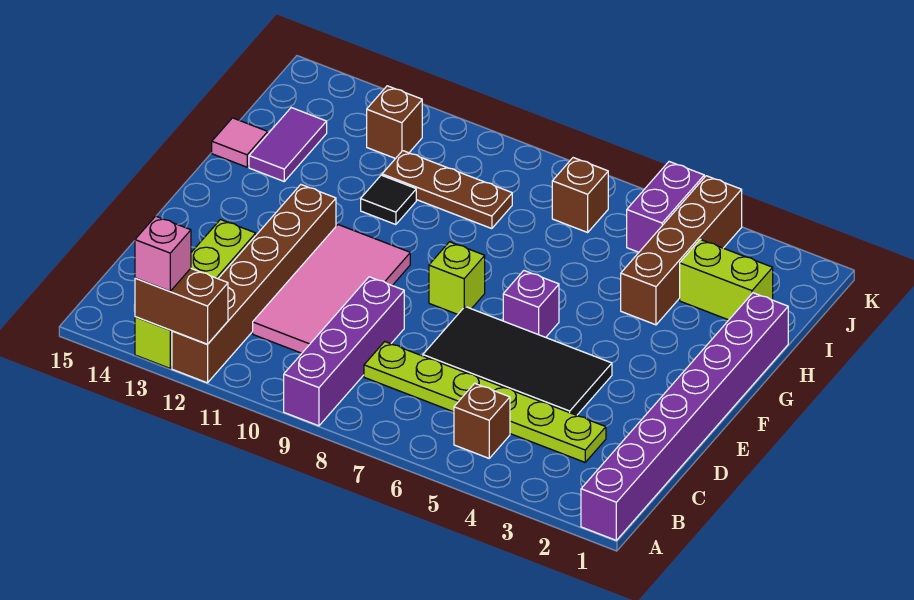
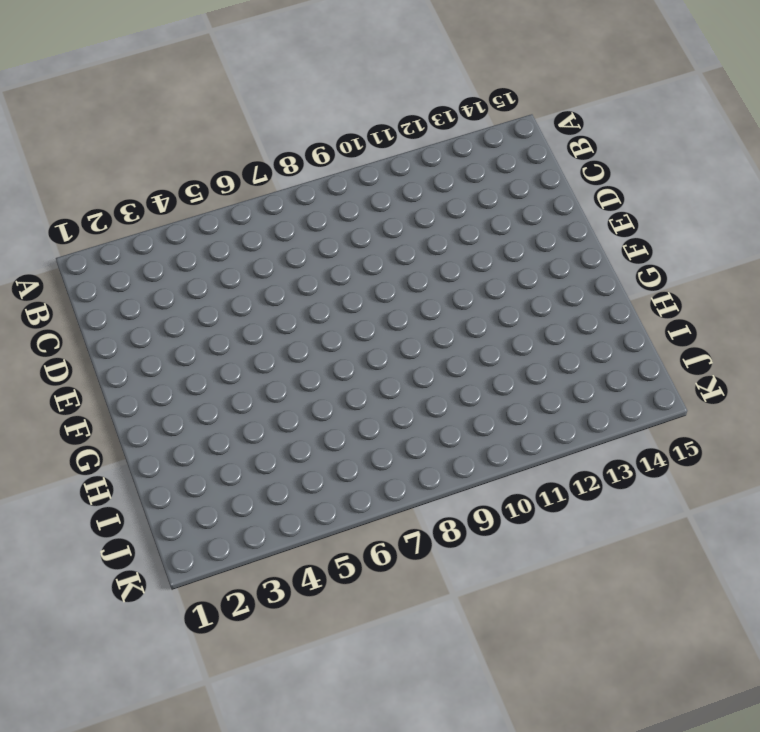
none -> purple 1x8 brick [581,293,788,540]
none -> purple 1x4 brick [284,277,404,426]
none -> brown 1x6 brick [172,185,336,383]

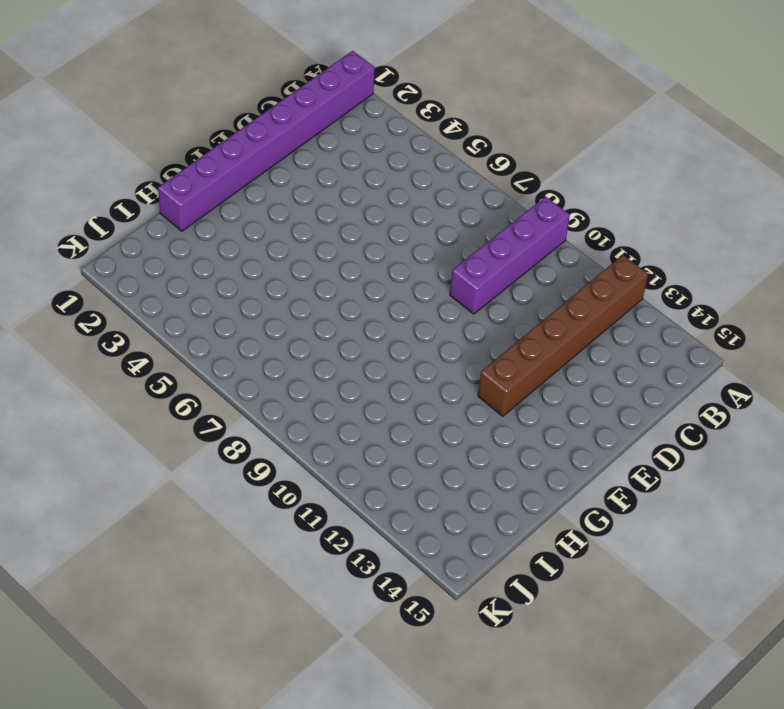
none -> lime 1x4 brick [135,220,256,368]
none -> brown 1x1 brick [454,383,510,458]
none -> lime 1x6 plate [364,342,606,462]

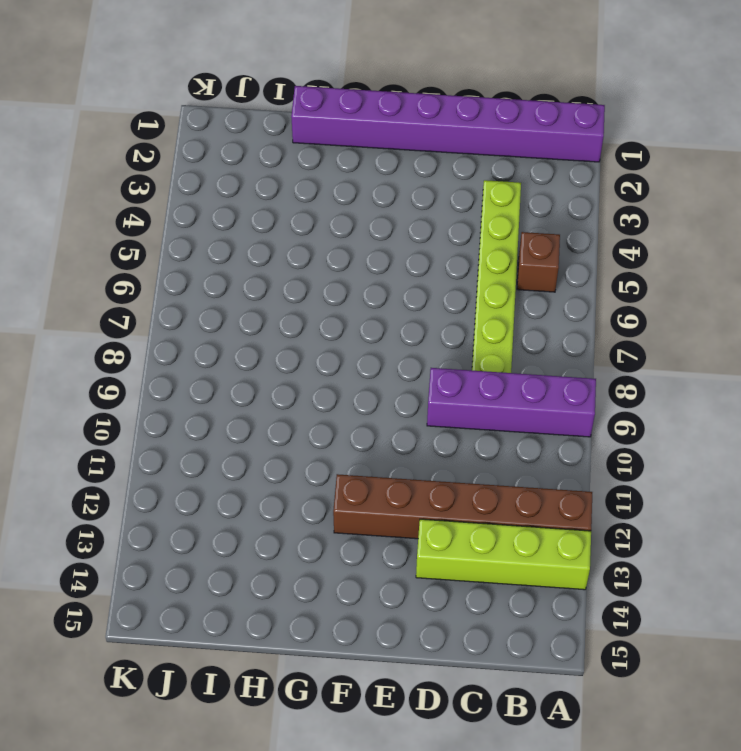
none -> pink 2x4 tile [253,225,410,353]
none -> black 2x4 tile [423,307,612,415]
none -> purple 1x1 brick [503,271,559,337]

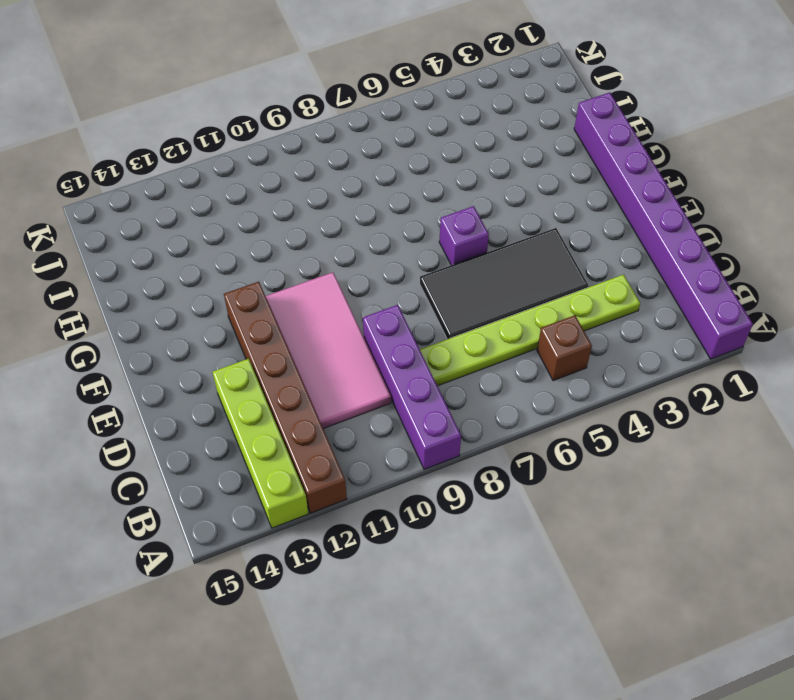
none -> lime 1x1 brick [429,242,485,314]
none -> brown 1x4 brick [621,176,742,325]
none -> black 1x1 tile [361,175,416,225]

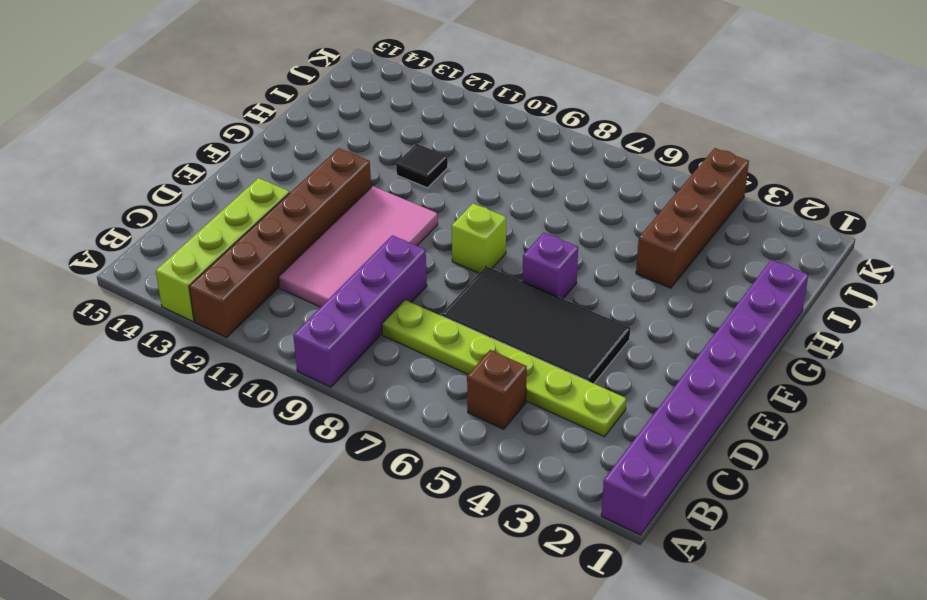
none -> purple 1x2 tile [249,108,327,181]
none -> pink 1x1 tile [212,118,268,167]
none -> lime 1x2 brick [680,239,773,320]

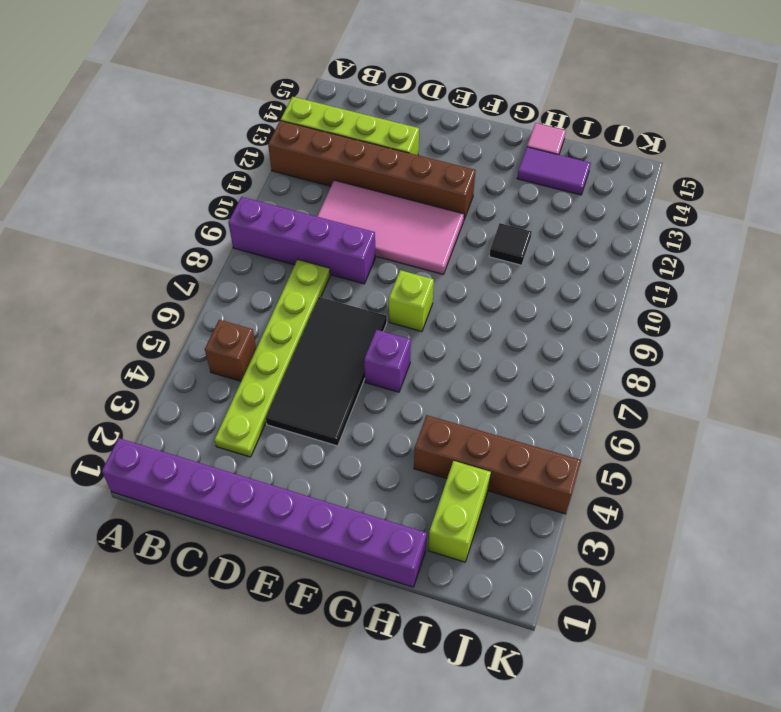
none -> brown 1x3 plate [382,151,512,229]
none -> purple 1x2 brick [627,162,704,252]
none -> brown 1x1 brick [552,158,608,232]

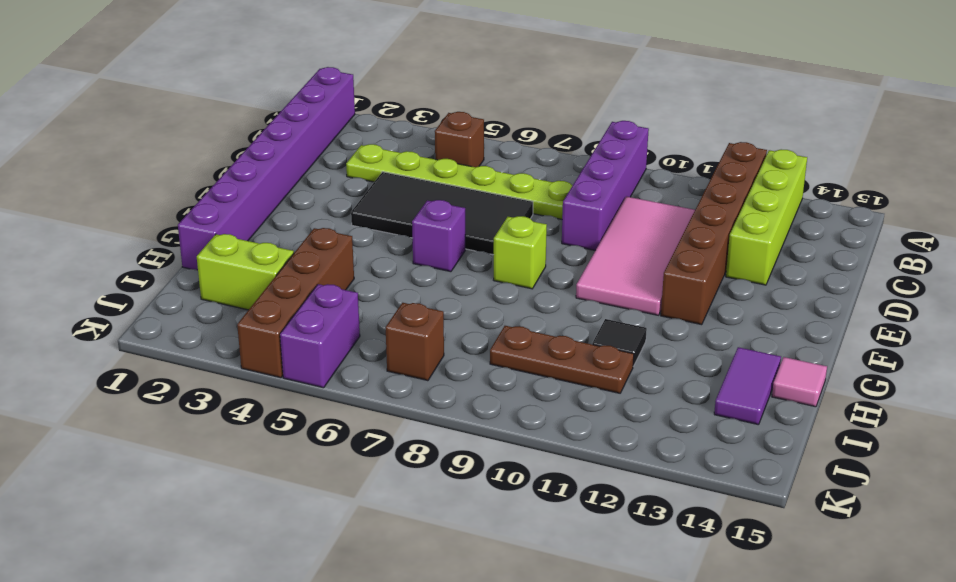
none -> brown 1x1 brick [367,86,422,159]
none -> brown 1x2 brick [135,268,228,344]
none -> pink 1x1 brick [135,216,191,291]

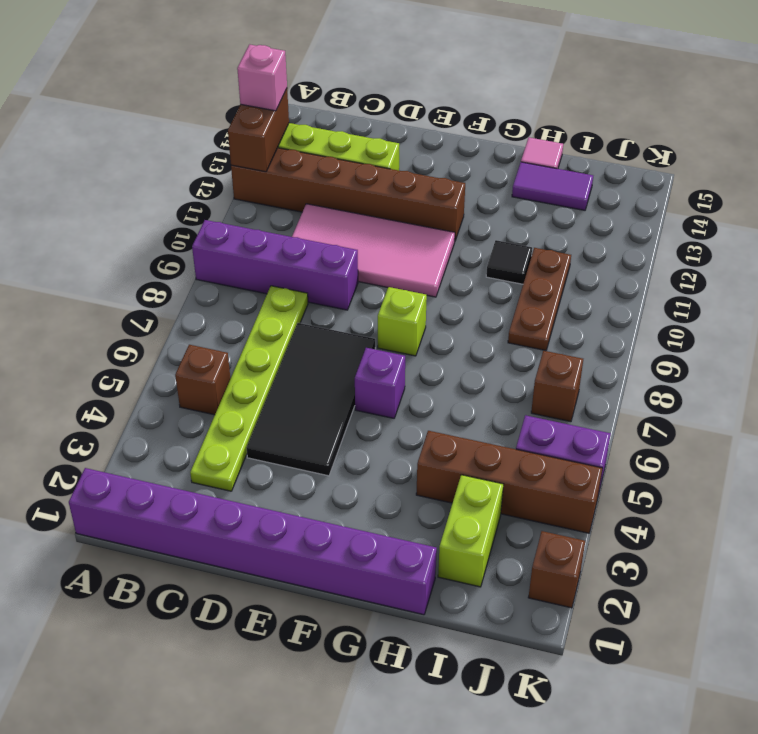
brown 1x1 brick [528,531,585,608] -> brown 1x1 brick moved to [367,86,422,159]

